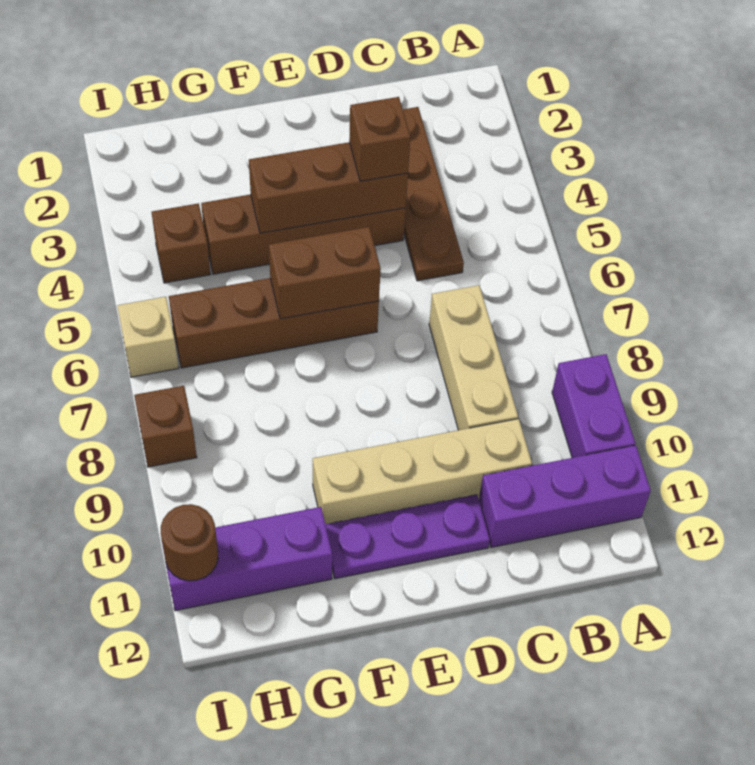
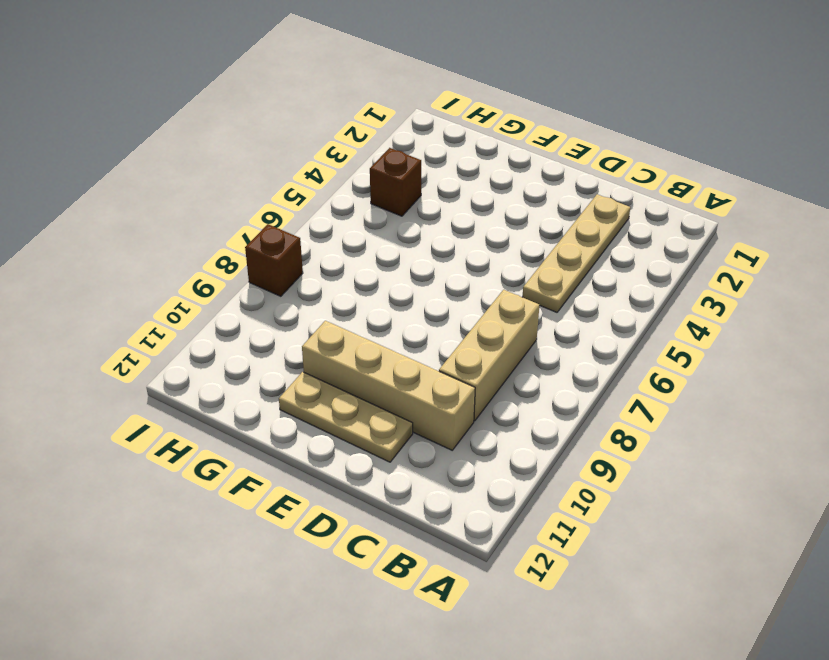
tan 1x4 plate [523,194,630,312] -> brown 1x4 plate [403,107,464,281]
tan 1x3 plate [279,372,413,462] -> purple 1x3 plate [325,494,490,579]
none -> purple 1x2 brick [552,354,635,458]
none -> purple 1x3 brick [479,446,651,547]
none -> brown 1x4 brick [201,194,406,274]

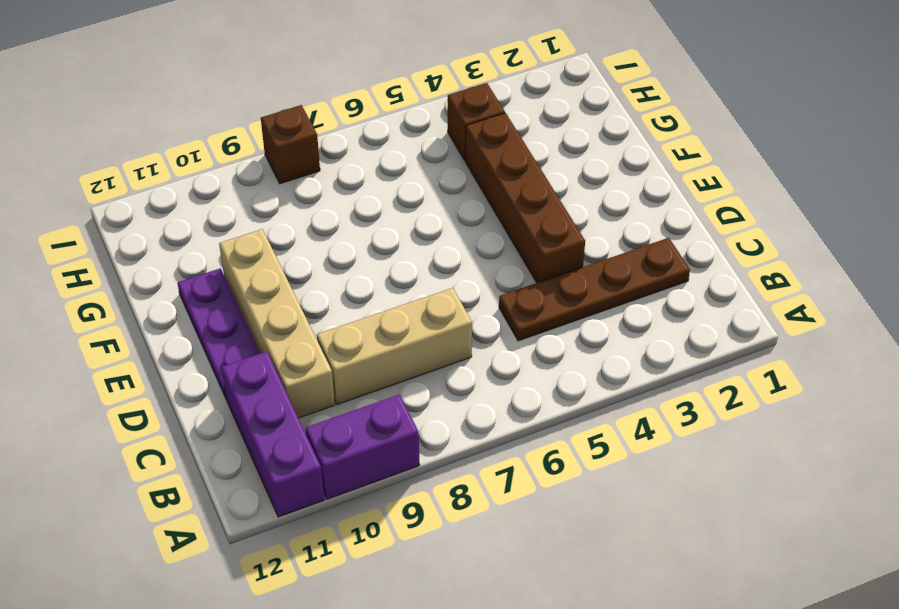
none -> brown 1x4 brick [169,278,379,368]
none -> purple 1x3 brick [162,507,332,611]
none -> tan 1x1 brick [118,297,179,377]

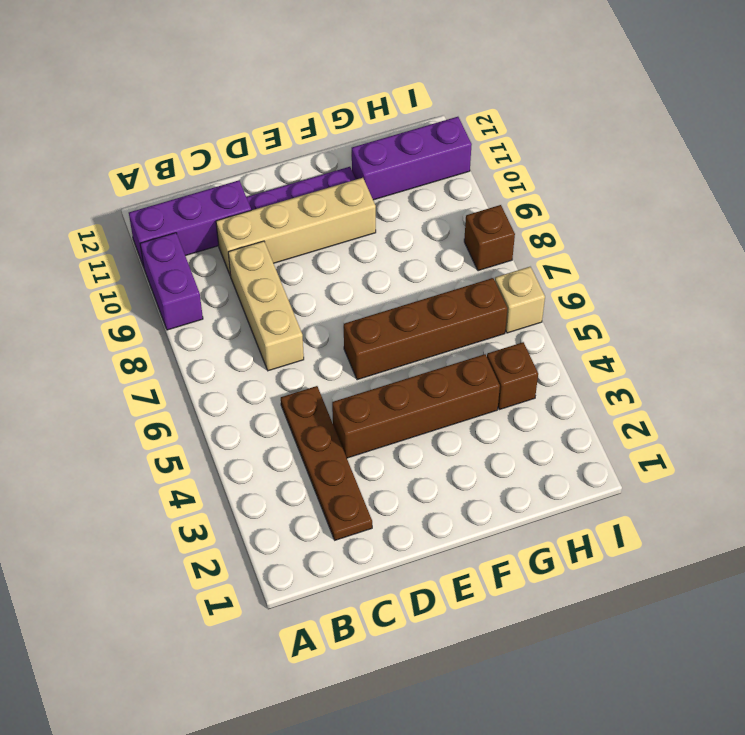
none -> brown 1x3 brick [249,142,408,233]
none -> brown 1x2 brick [269,227,381,319]
none -> brown 1x1 round brick [161,504,218,581]

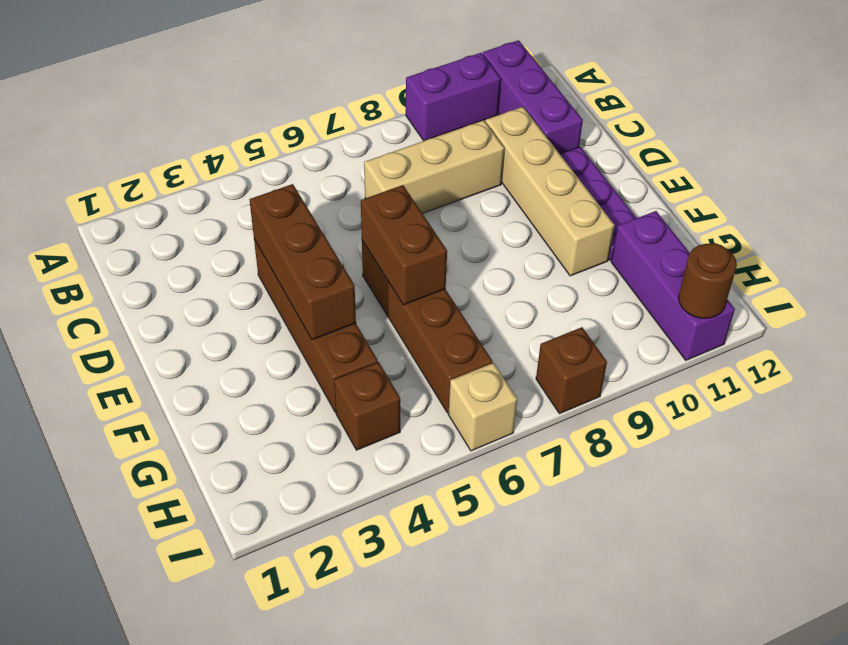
none -> brown 1x4 plate [403,107,464,281]
none -> brown 1x1 brick [349,97,411,181]

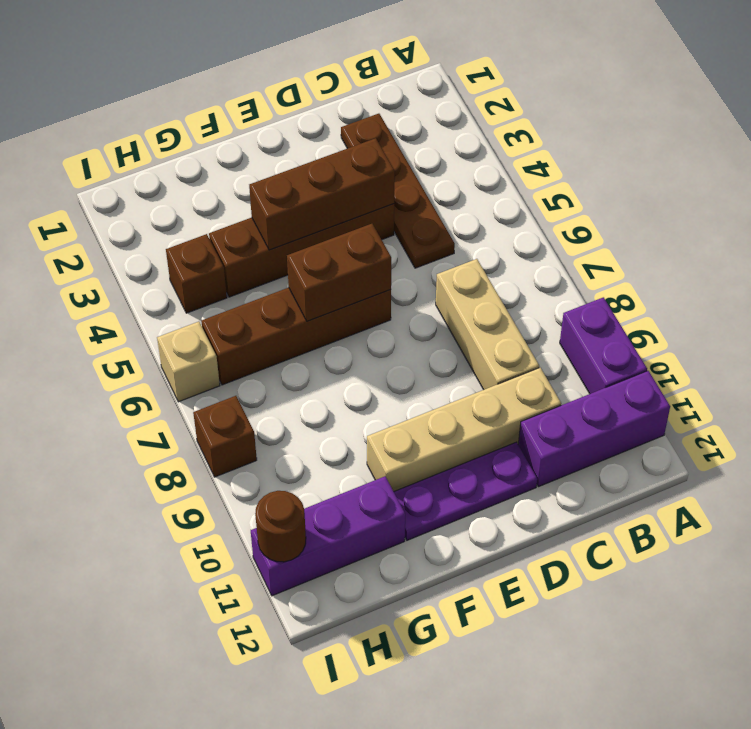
none -> brown 1x1 brick [349,97,411,181]

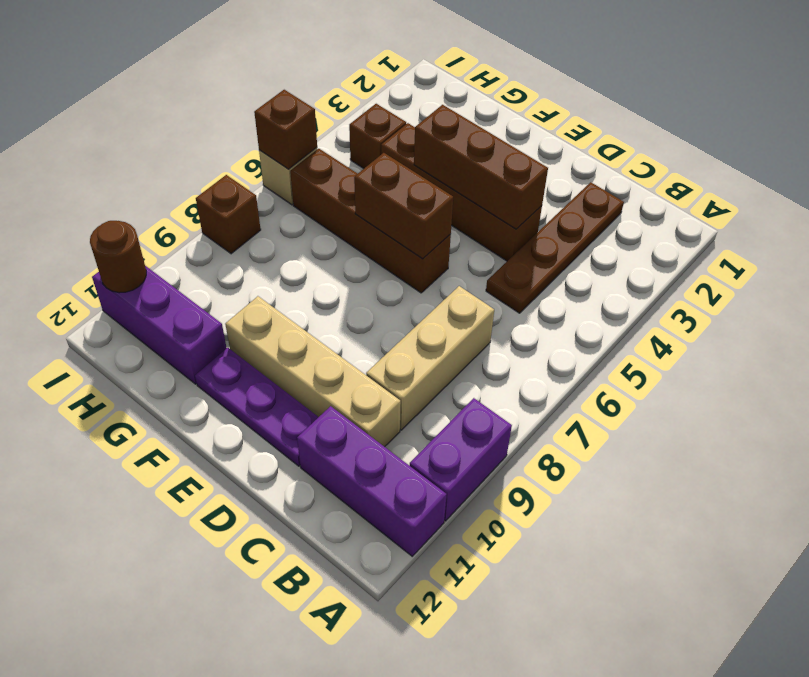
brown 1x1 brick [254,90,317,169] -> brown 1x1 brick moved to [349,97,411,181]

